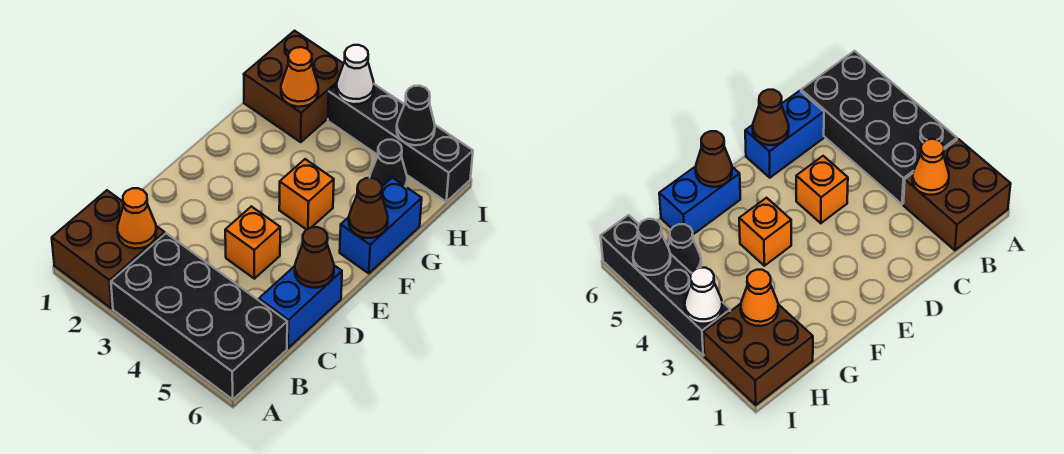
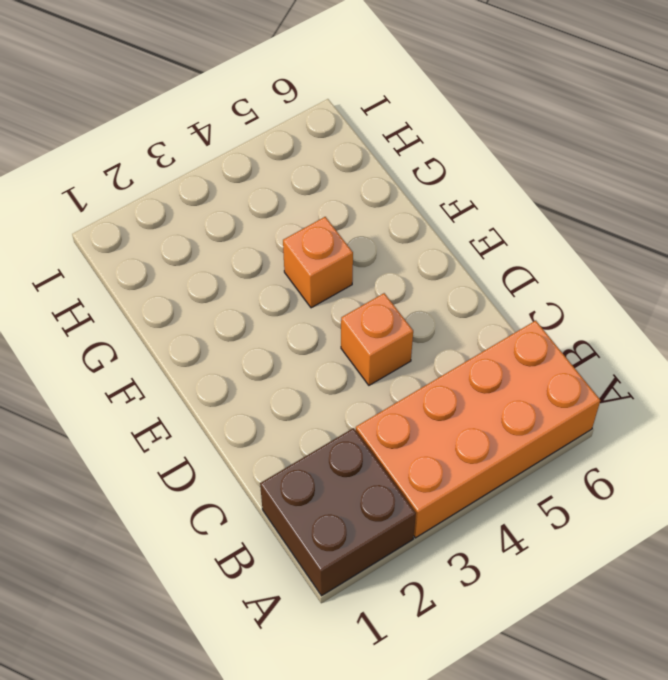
orange 2x4 brick [356,321,600,538] -> black 2x4 brick [111,233,287,399]
none -> blue 1x2 brick [259,265,342,348]
none -> blue 1x2 brick [340,178,422,273]
none -> brown 2x2 brick [244,31,344,142]

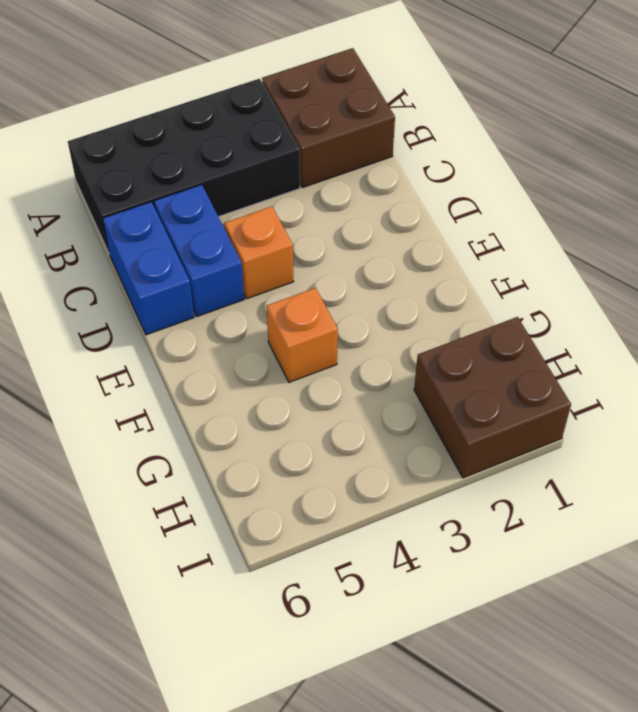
blue 1x2 brick [154,185,244,317] -> blue 1x2 brick moved to [340,178,422,273]
none -> black 1x1 cone [370,140,407,187]
none -> black 1x4 brick [328,84,473,202]
none -> orange 1x1 cone [117,188,156,249]

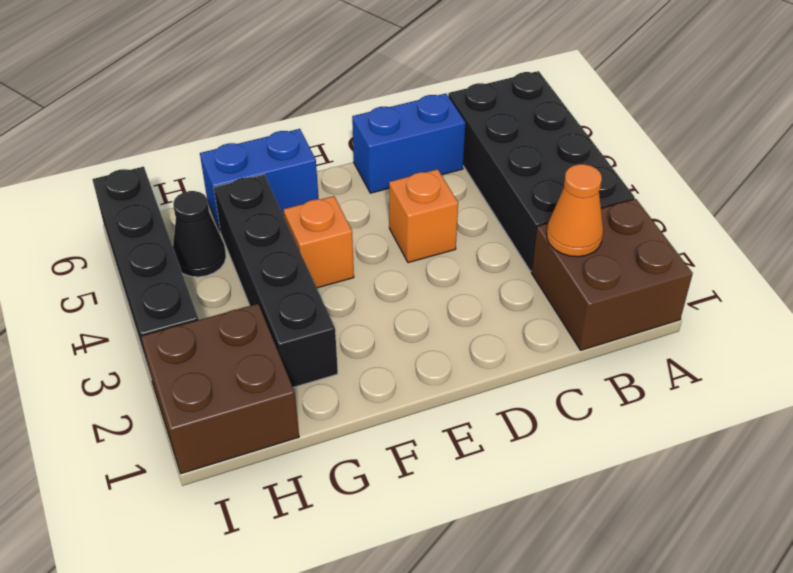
black 1x4 brick [214,175,338,387] -> none
none -> brown 1x1 cone [295,227,334,288]
none -> brown 1x1 cone [349,178,388,238]
none -> orange 1x1 cone [281,47,318,107]

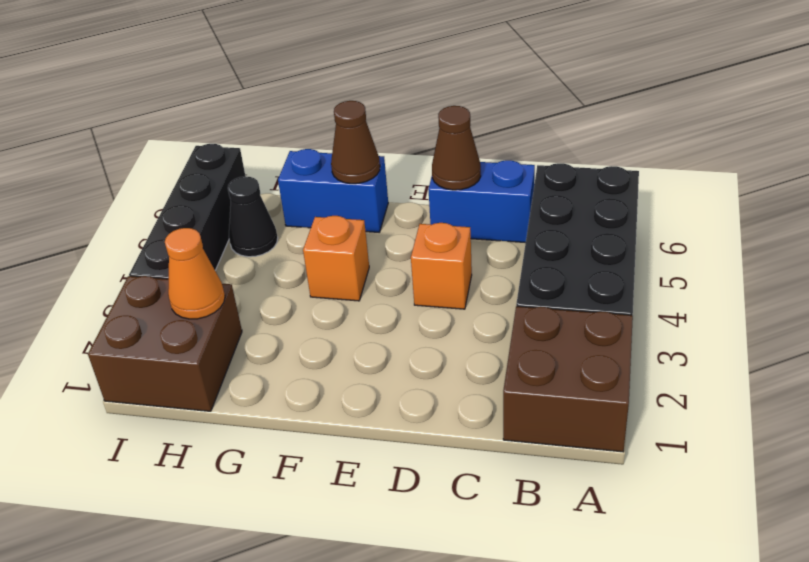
none -> orange 1x1 cone [117,188,156,249]
none -> white 1x1 cone [336,45,374,104]
none -> black 1x1 cone [397,86,435,145]

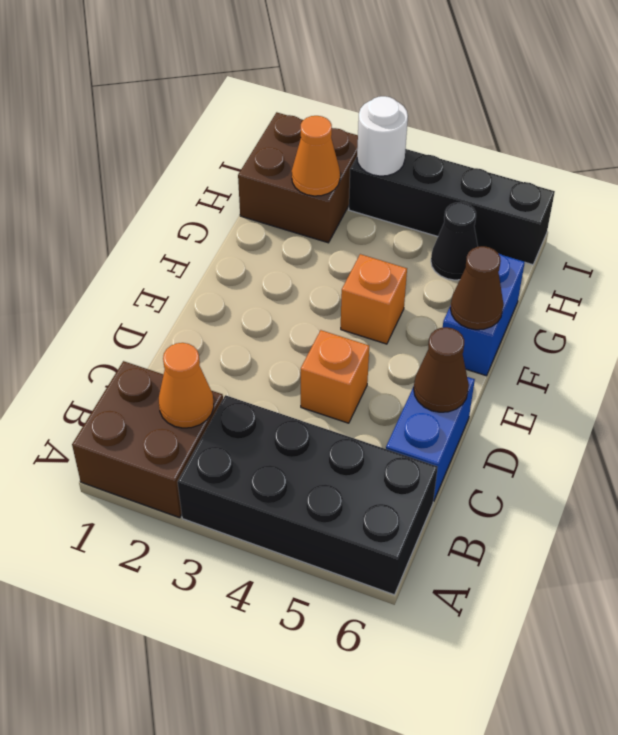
white 1x1 round brick [357,96,408,176] -> white 1x1 cone [336,45,374,104]
none -> black 1x1 cone [397,86,435,145]

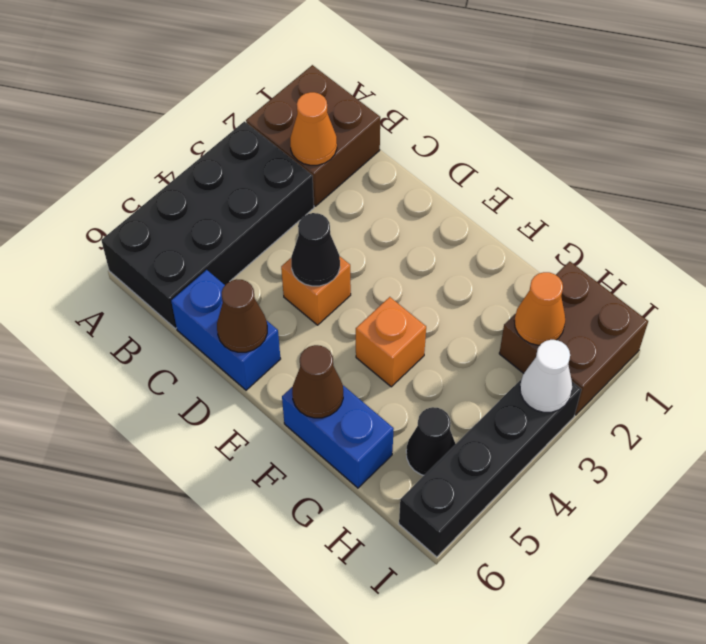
black 1x1 cone [291,213,340,286] -> black 1x1 cone moved to [397,86,435,145]

